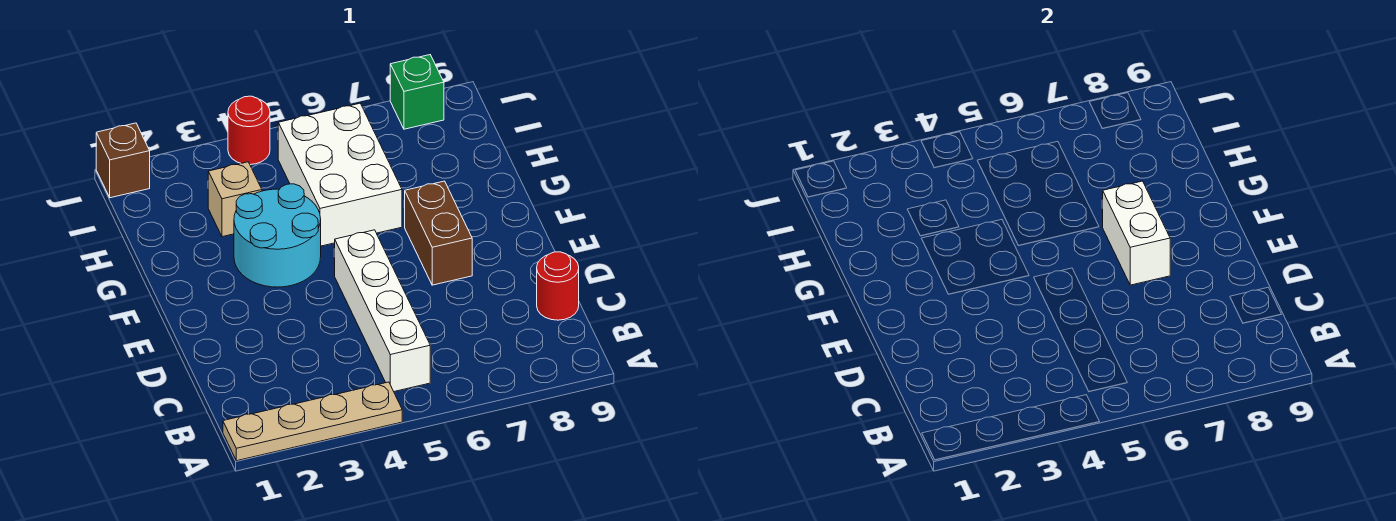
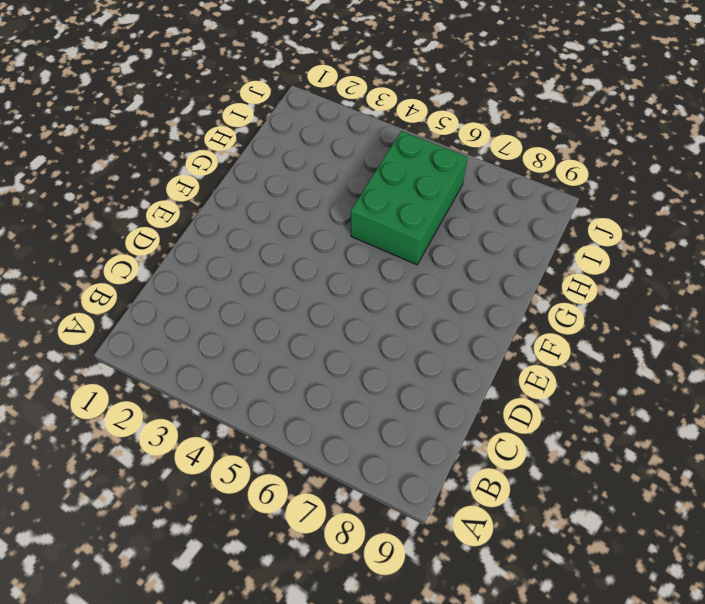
green 2x3 brick [351,131,468,265] -> white 2x3 brick [278,103,402,246]
none -> tan 1x4 plate [223,382,402,461]
none -> white 1x4 brick [334,230,430,392]

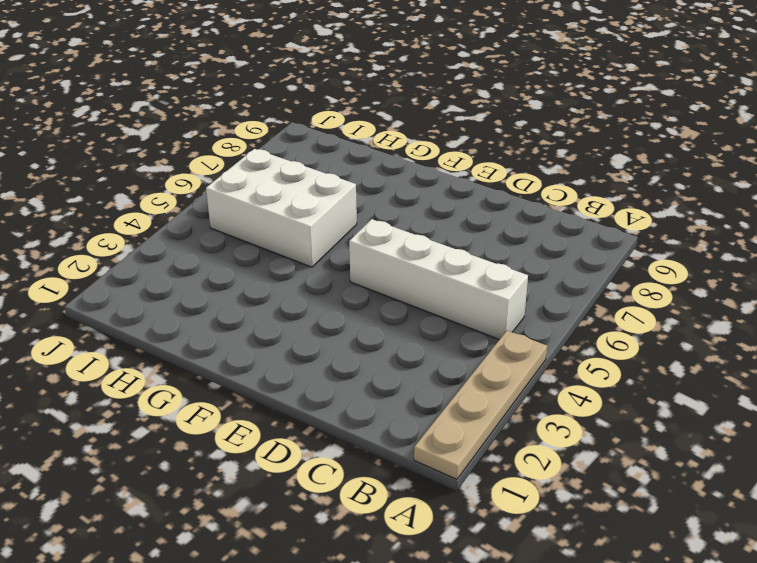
none -> red 1x1 round brick [537,252,579,320]
none -> brown 1x2 brick [405,181,472,285]

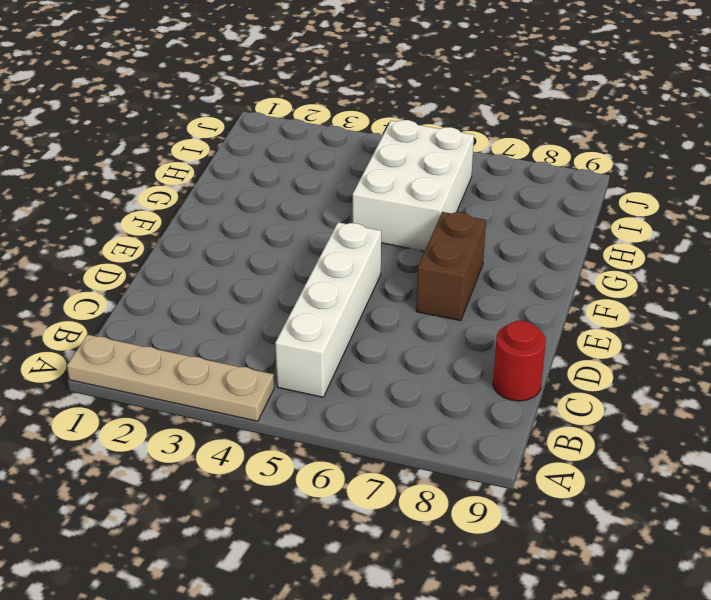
none -> cyan 2x2 round brick [234,184,321,287]
none -> tan 1x1 brick [208,162,262,237]

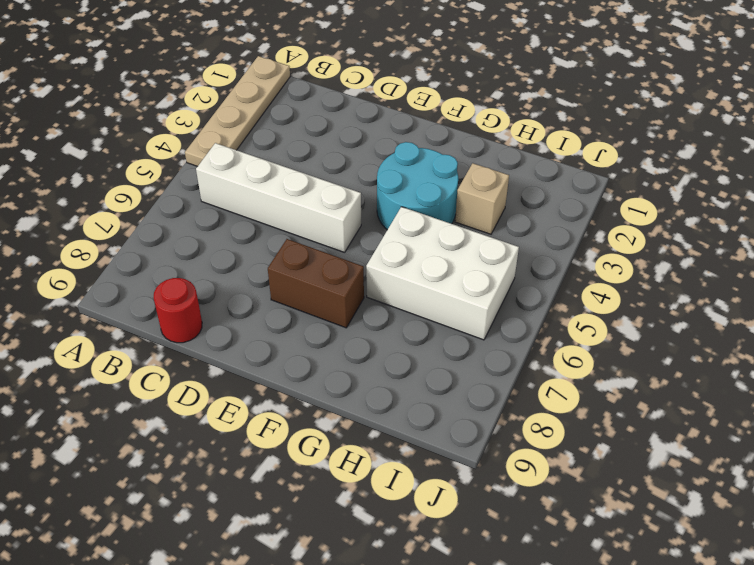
none -> brown 1x1 brick [96,123,150,198]
none -> red 1x1 round brick [228,96,270,165]

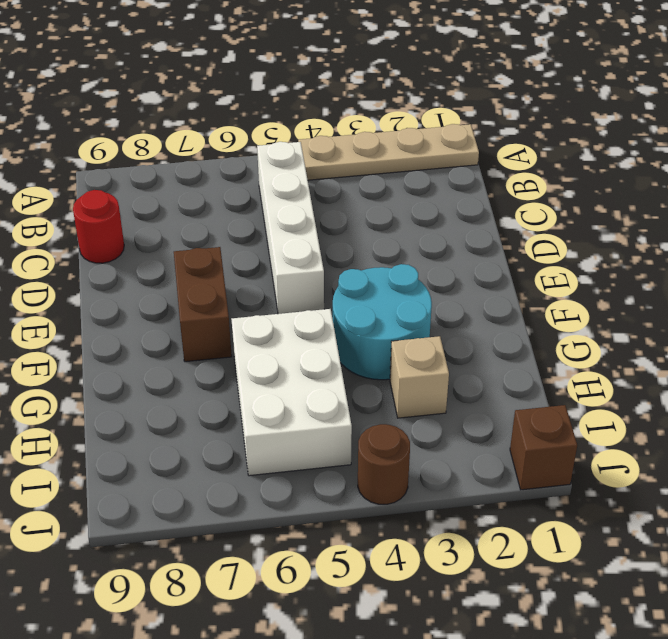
brown 1x1 round brick [358,424,410,504] -> red 1x1 round brick [228,96,270,165]
none -> green 1x1 brick [390,55,444,129]
none -> white 1x2 brick [1103,181,1170,285]

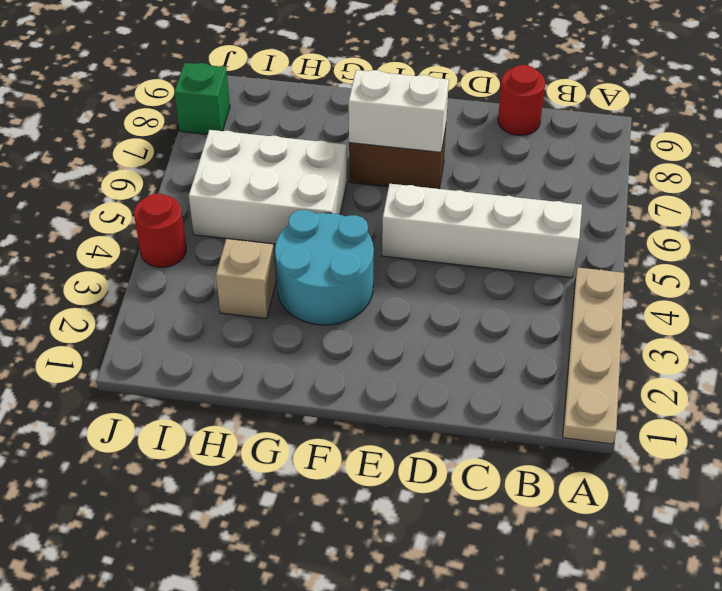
none -> brown 1x1 brick [96,123,150,198]

